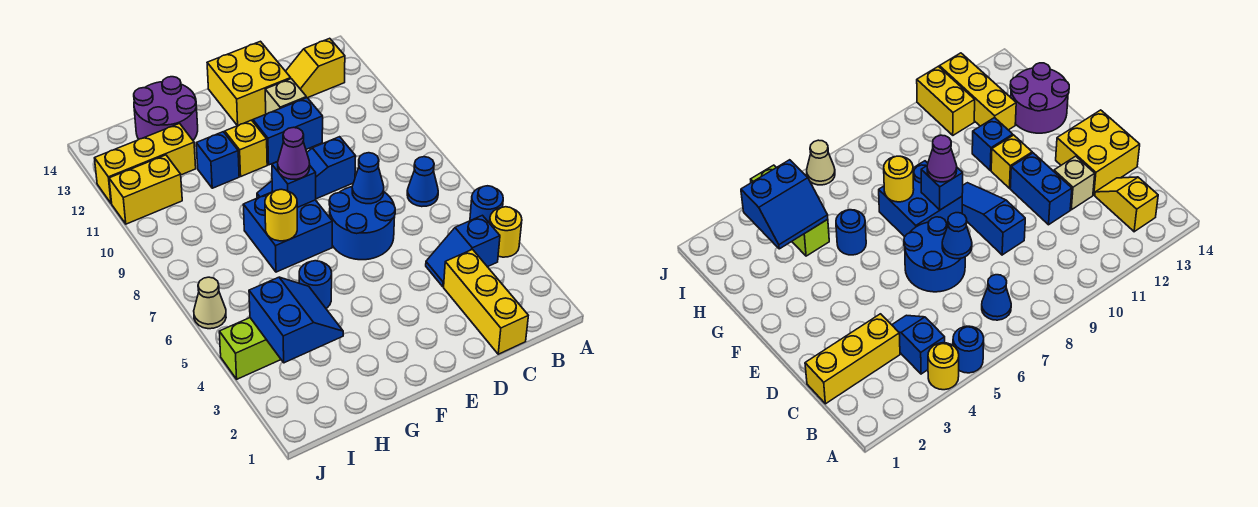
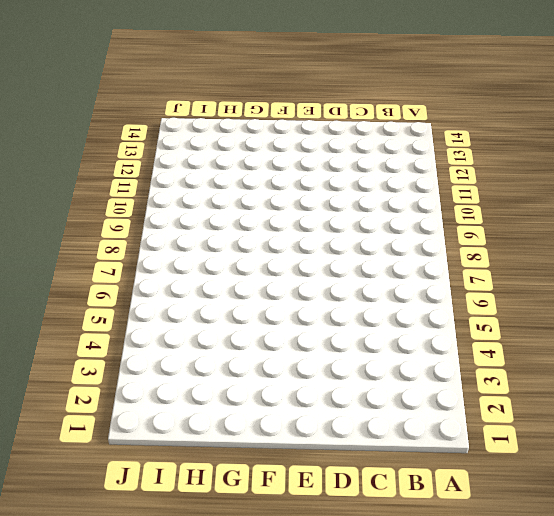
none -> yellow 1x1 round brick [490,207,522,257]
none -> blue 1x1 round brick [470,186,503,223]
none -> blue 1x2 slope [426,215,500,287]

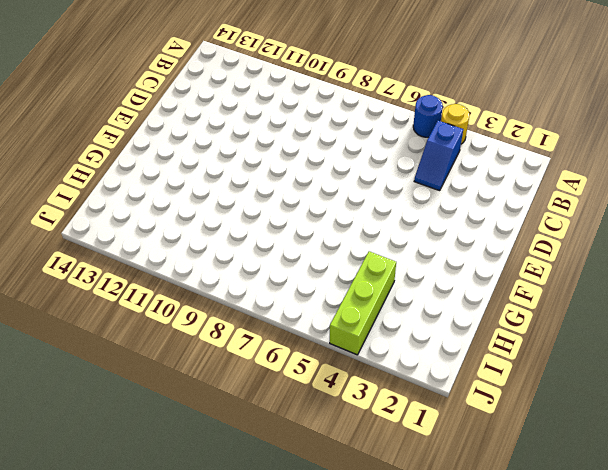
none -> blue 1x1 cone [407,157,438,207]
none -> yellow 1x2 slope [286,38,345,98]
none -> yellow 1x3 brick [444,249,528,354]

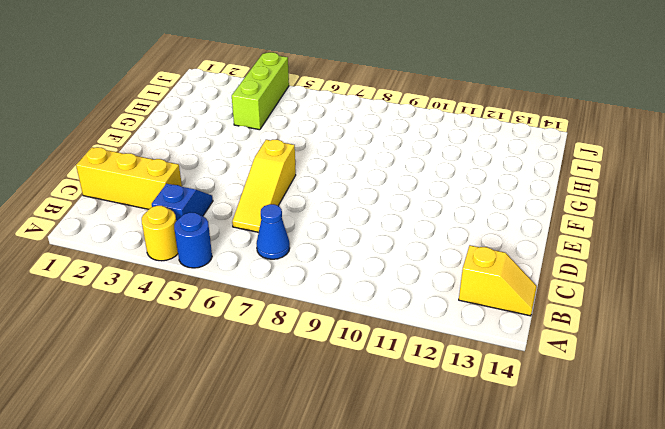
yellow 1x2 slope [459,245,537,316] -> yellow 1x2 slope turned to [286,38,345,98]
yellow 1x3 slope [232,140,296,232] -> blue 2x2 round brick [329,187,395,260]
none -> blue 1x3 slope [257,137,356,199]
none -> blue 1x2 brick [253,98,323,165]
none -> tan 1x1 brick [265,79,306,114]

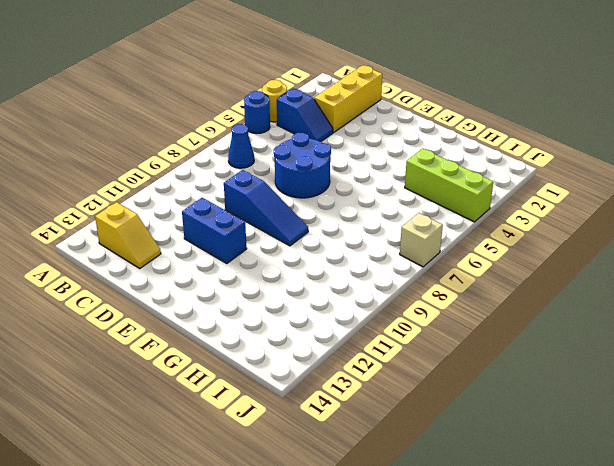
tan 1x1 brick [400,213,443,267] -> tan 1x1 brick moved to [265,79,306,114]
none -> yellow 2x2 brick [207,41,291,126]
none -> blue 2x2 brick [243,193,332,272]
none -> yellow 1x1 brick [225,120,267,176]

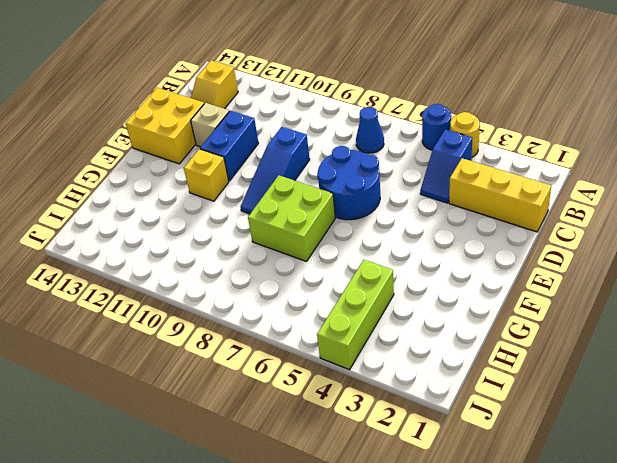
lime 2x2 brick [248,175,335,261] -> blue 2x2 brick [243,193,332,272]
none -> blue 1x1 round brick [299,261,332,308]
none -> blue 1x1 brick [196,132,239,188]
none -> purple 2x2 round brick [134,77,198,140]

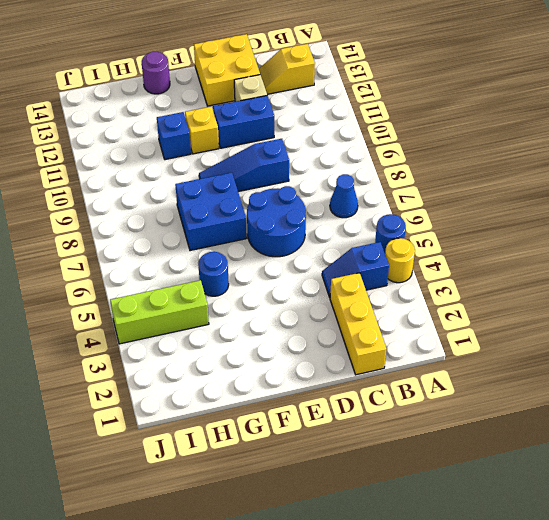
purple 1x1 round brick [142,52,170,94] -> purple 2x2 round brick [134,77,198,140]
none -> yellow 1x3 brick [95,124,196,204]
none -> yellow 1x2 brick [109,155,182,224]
none -> tan 1x1 cone [194,277,226,329]

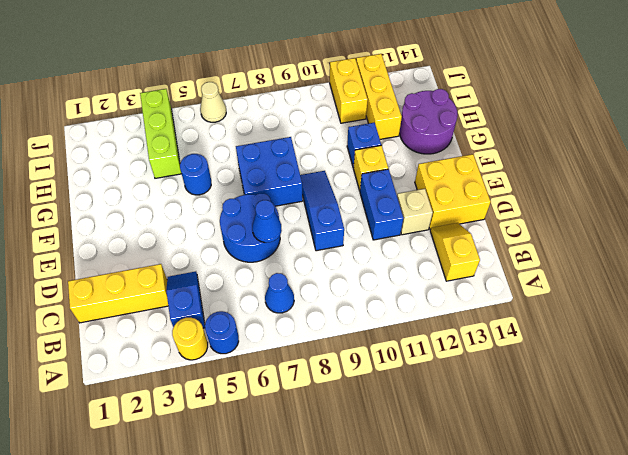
none -> blue 1x1 brick [272,162,316,208]
none -> yellow 1x1 round brick [265,189,297,241]
none -> blue 2x2 slope [249,277,343,363]

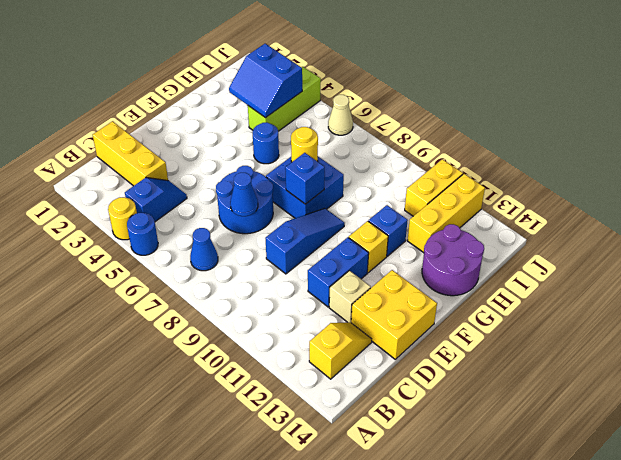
none -> purple 1x1 cone [278,127,310,179]

